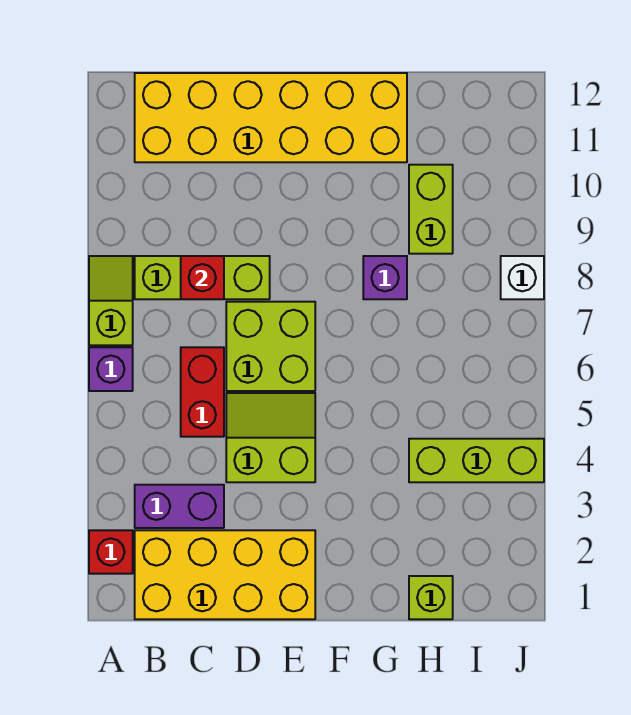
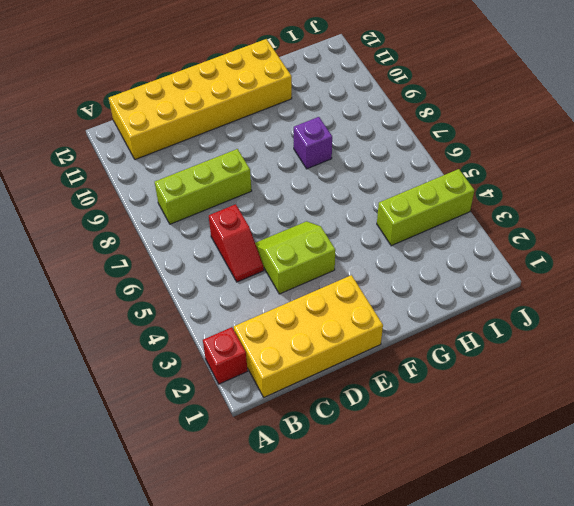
red 1x2 slope [208,204,264,282] -> red 1x2 brick [181,347,224,437]
none -> purple 1x1 brick [89,347,133,391]
none -> lime 1x2 slope [89,256,133,345]
none -> purple 1x2 brick [135,485,224,528]

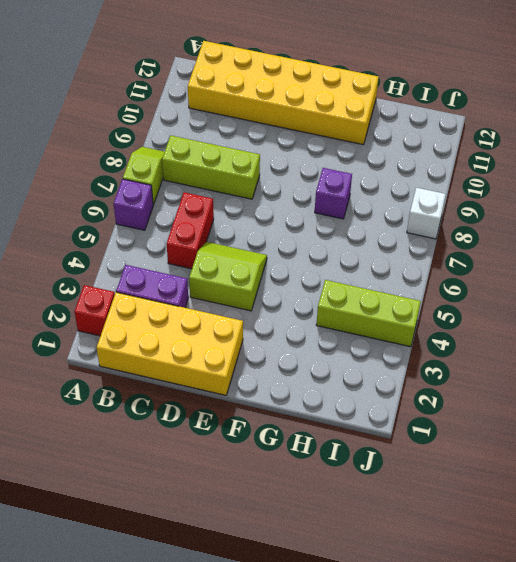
none -> lime 2x2 brick [226,302,315,391]
none -> lime 1x1 brick [409,576,453,619]
none -> lime 1x2 brick [409,165,453,254]

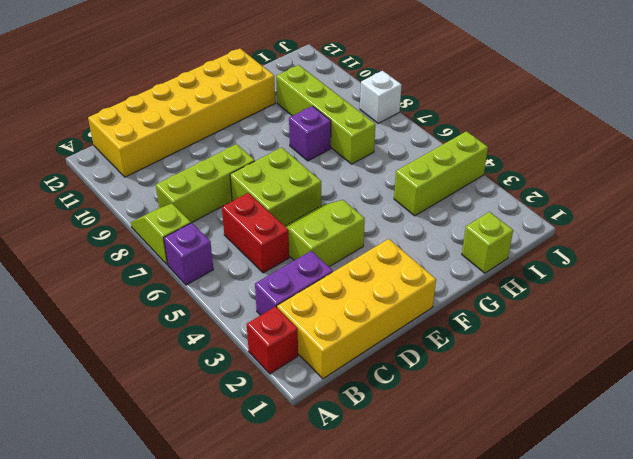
lime 1x4 brick [276,65,375,164] -> lime 1x2 brick [409,165,453,254]
none -> red 1x1 brick [181,256,224,299]

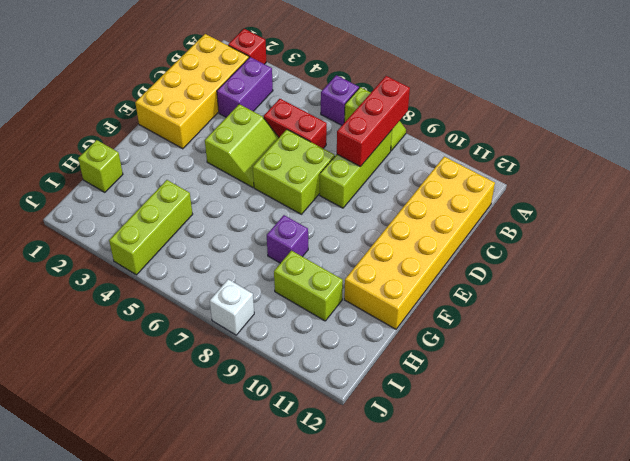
red 1x3 brick [337,76,410,167] -> red 1x1 brick [181,256,224,299]

